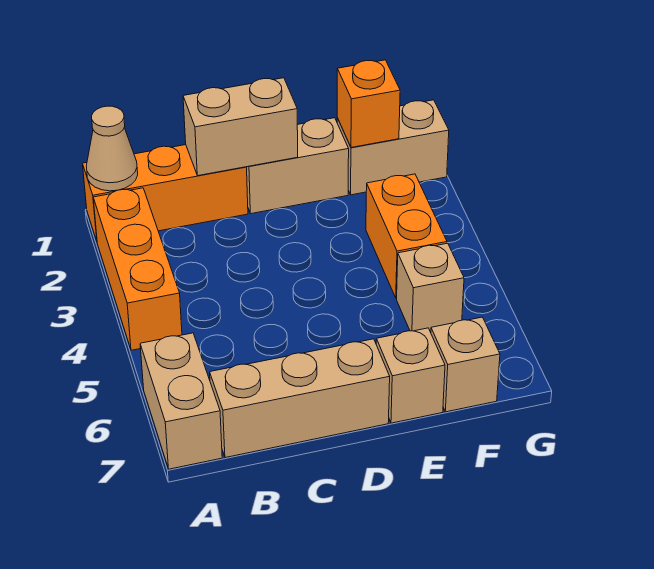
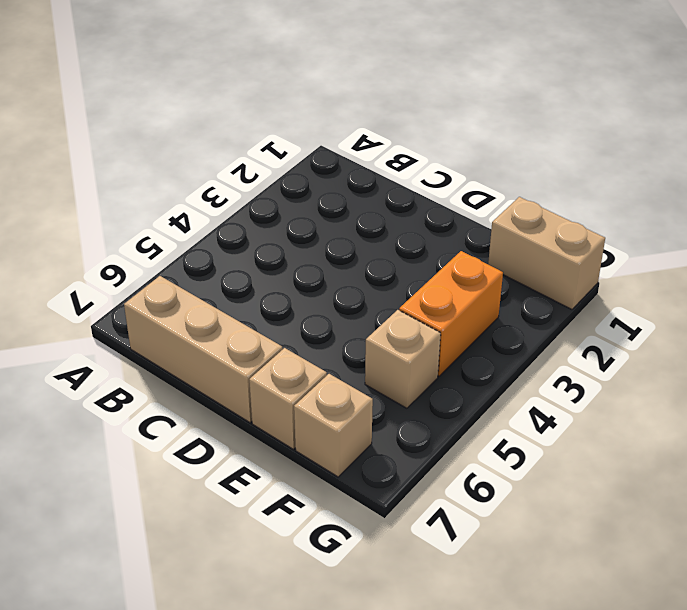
none -> orange 1x3 brick [83,145,248,241]
none -> orange 1x3 brick [93,188,182,350]
none -> tan 1x2 brick [140,333,222,469]

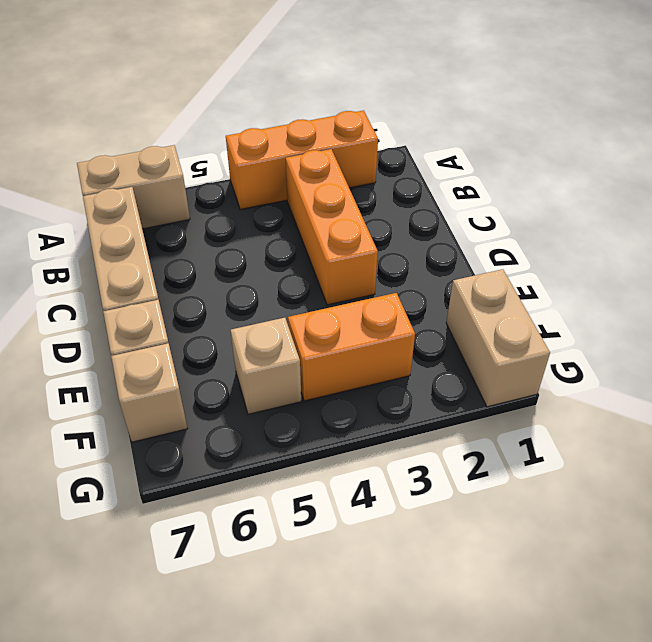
orange 1x3 brick [286,149,378,305] -> orange 1x3 brick moved to [83,145,248,241]
none -> tan 1x2 brick [247,118,349,214]
none -> tan 1x1 cone [86,106,138,191]
none -> tan 1x2 brick [183,78,298,176]

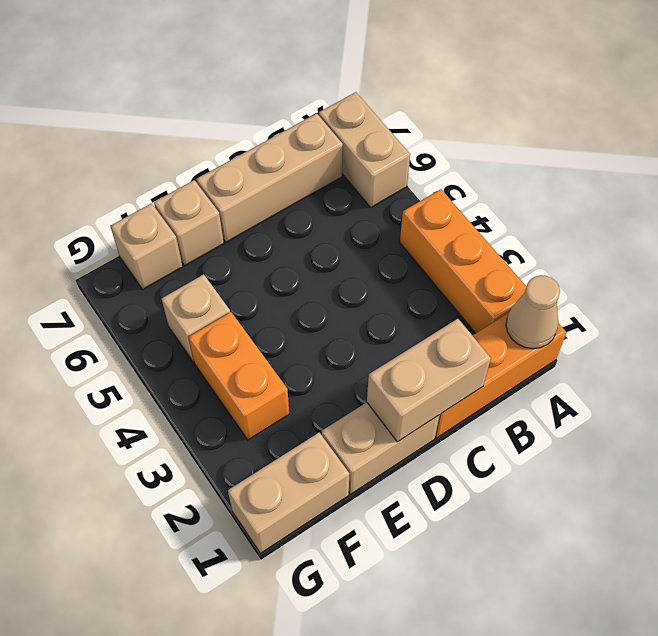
none -> orange 1x1 brick [337,60,400,148]

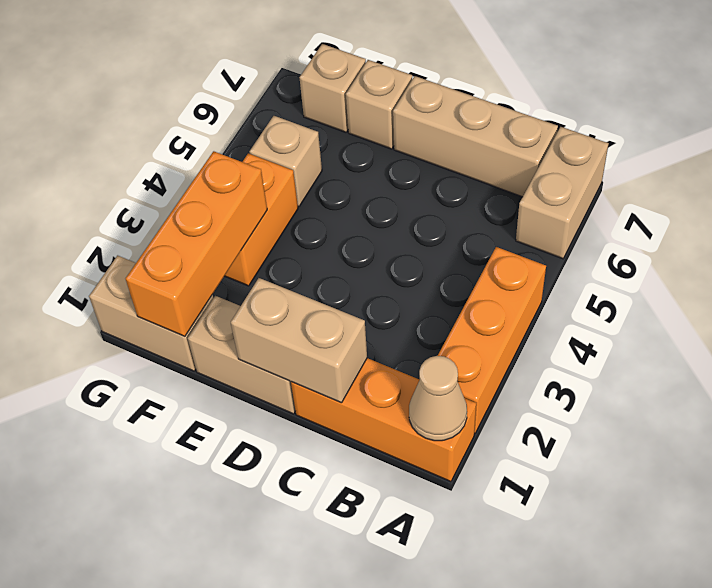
orange 1x3 brick [126,151,267,337] -> orange 1x1 brick [337,60,400,148]

